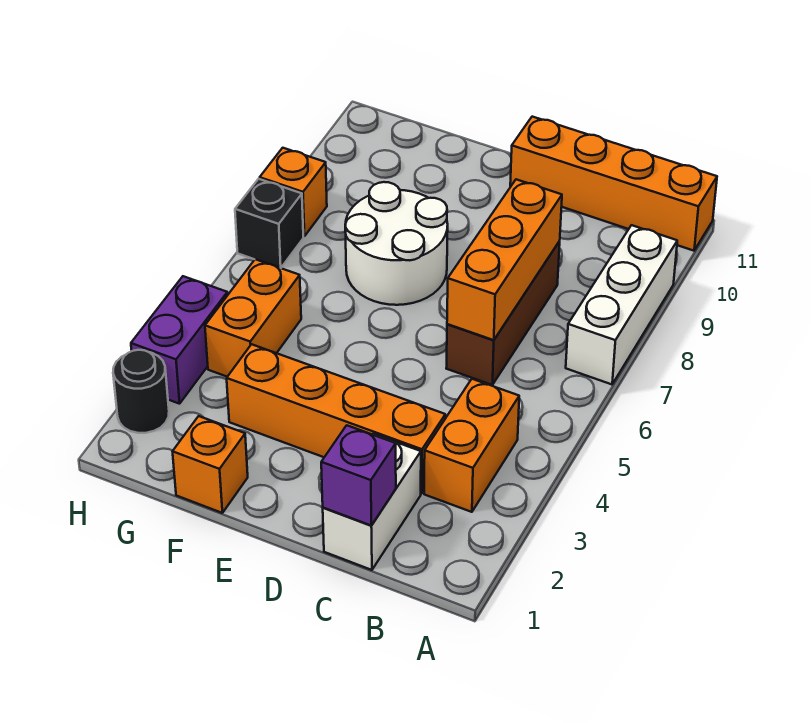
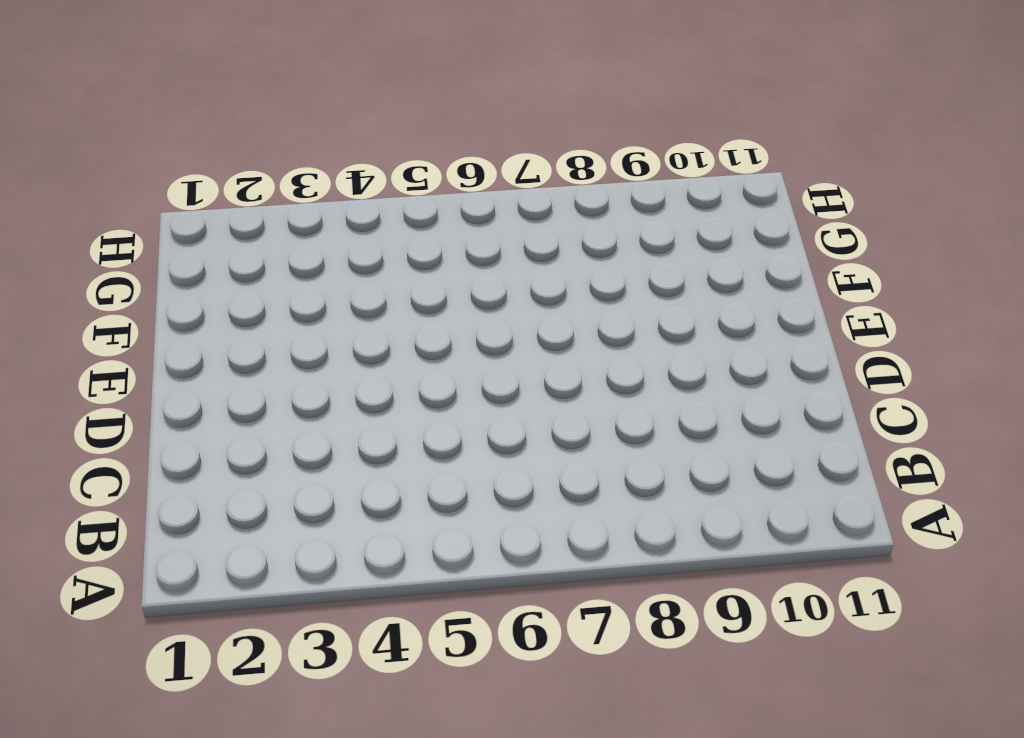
none -> white 1x3 brick [566,225,677,384]
none -> orange 1x4 brick [510,117,717,251]
none -> orange 1x2 brick [424,379,519,512]

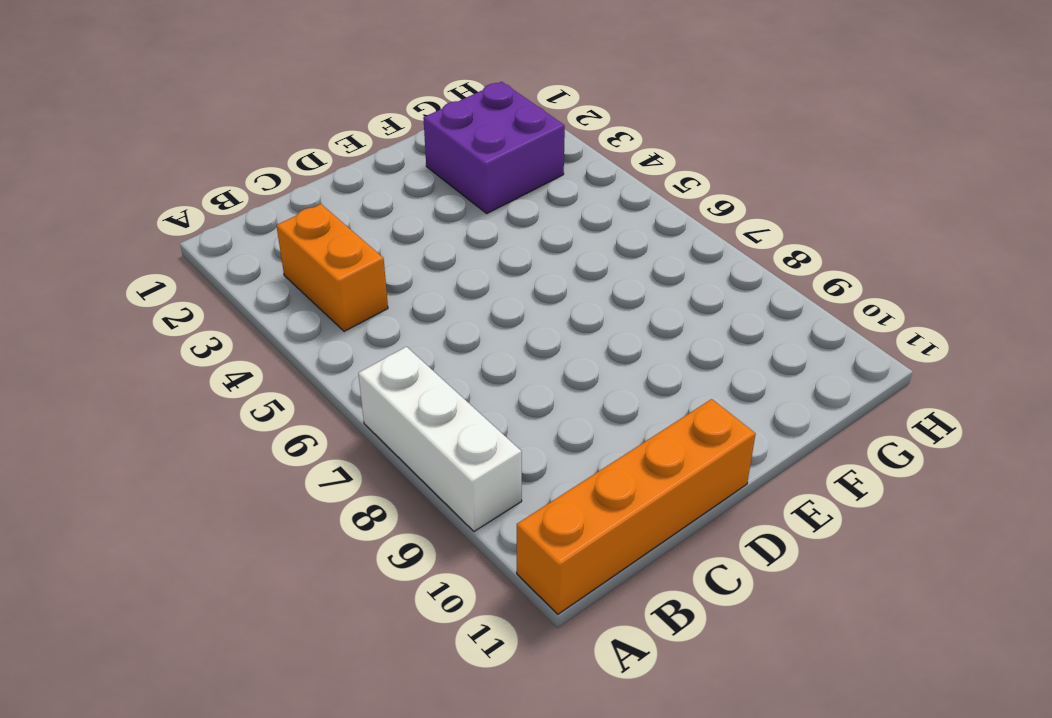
purple 2x2 brick [423,82,565,213] -> orange 1x4 brick [227,344,445,493]
none -> white 1x2 brick [323,434,421,570]
none -> brown 1x3 brick [446,241,560,385]
none -> white 2x2 round brick [345,182,448,305]

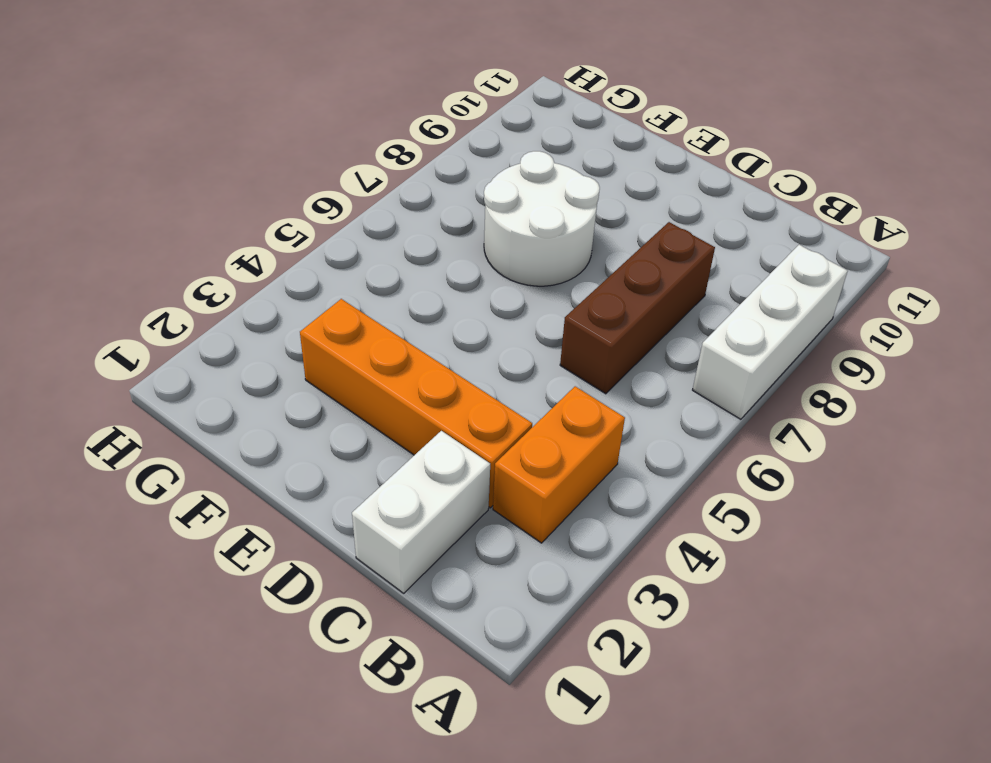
none -> orange 1x4 brick [510,117,717,251]
none -> orange 1x1 brick [173,416,248,513]
none -> orange 1x2 brick [205,259,301,377]

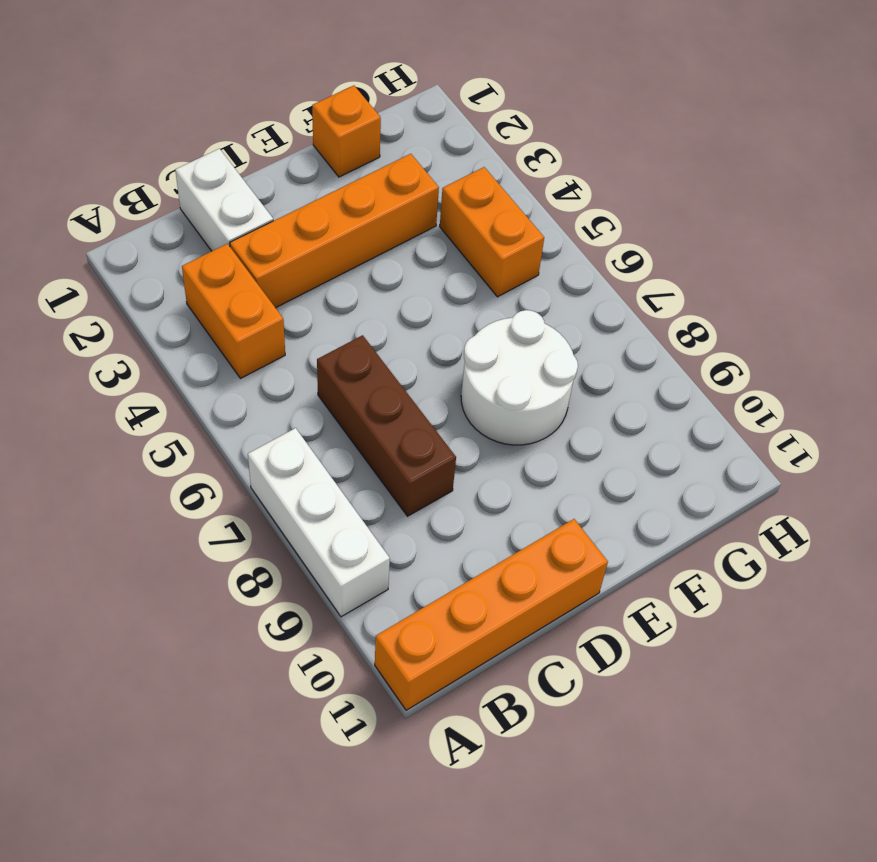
none -> black 1x1 round brick [113,350,169,433]
none -> purple 1x2 brick [131,276,228,404]
none -> black 1x1 brick [235,179,303,268]

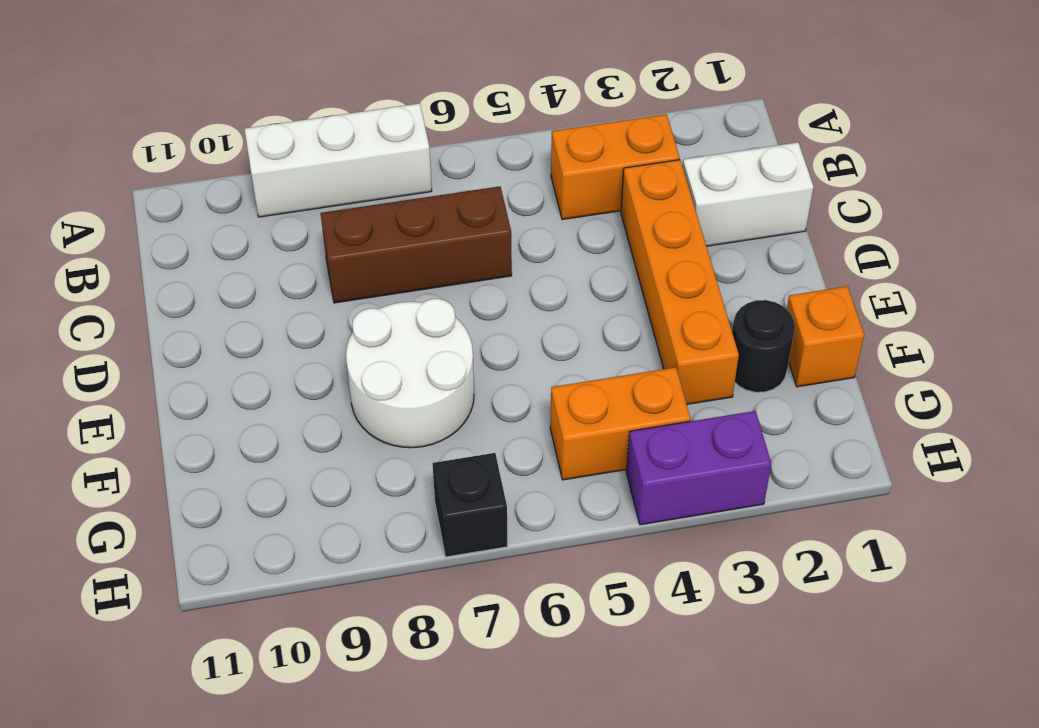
black 1x1 round brick [732,300,795,392] -> black 1x1 round brick moved to [113,350,169,433]
none -> orange 1x4 brick [510,117,717,251]
none -> orange 1x1 brick [260,148,327,236]
none -> purple 1x1 brick [321,425,396,526]

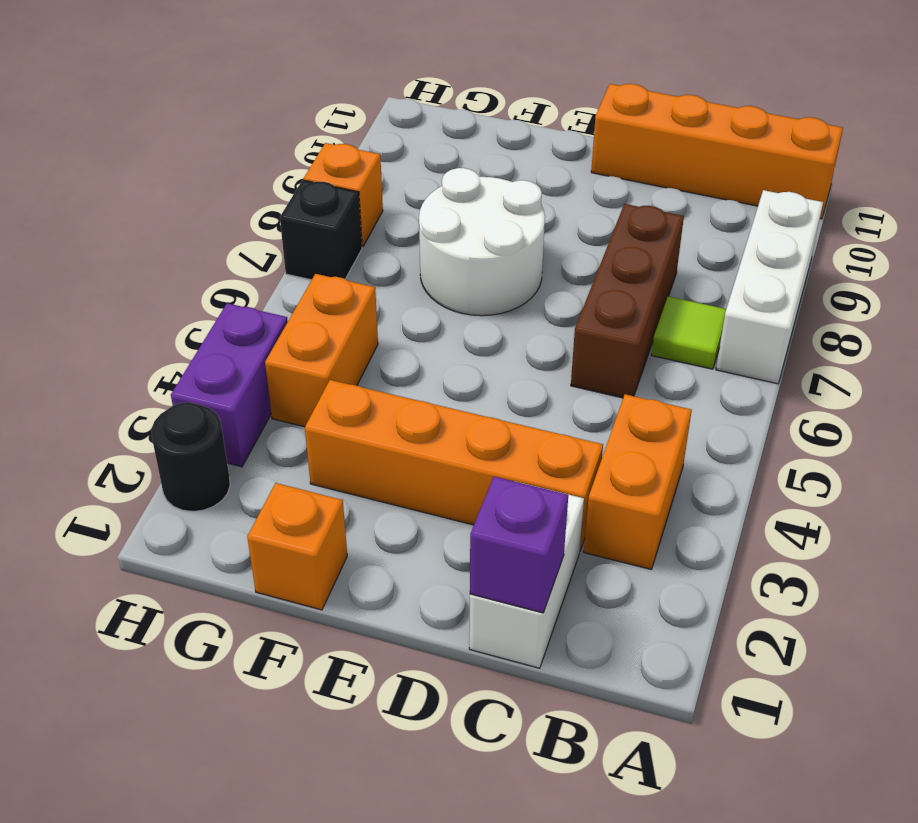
lime 1x1 tile [651,296,726,369] -> none
none -> orange 1x3 brick [447,179,562,340]

